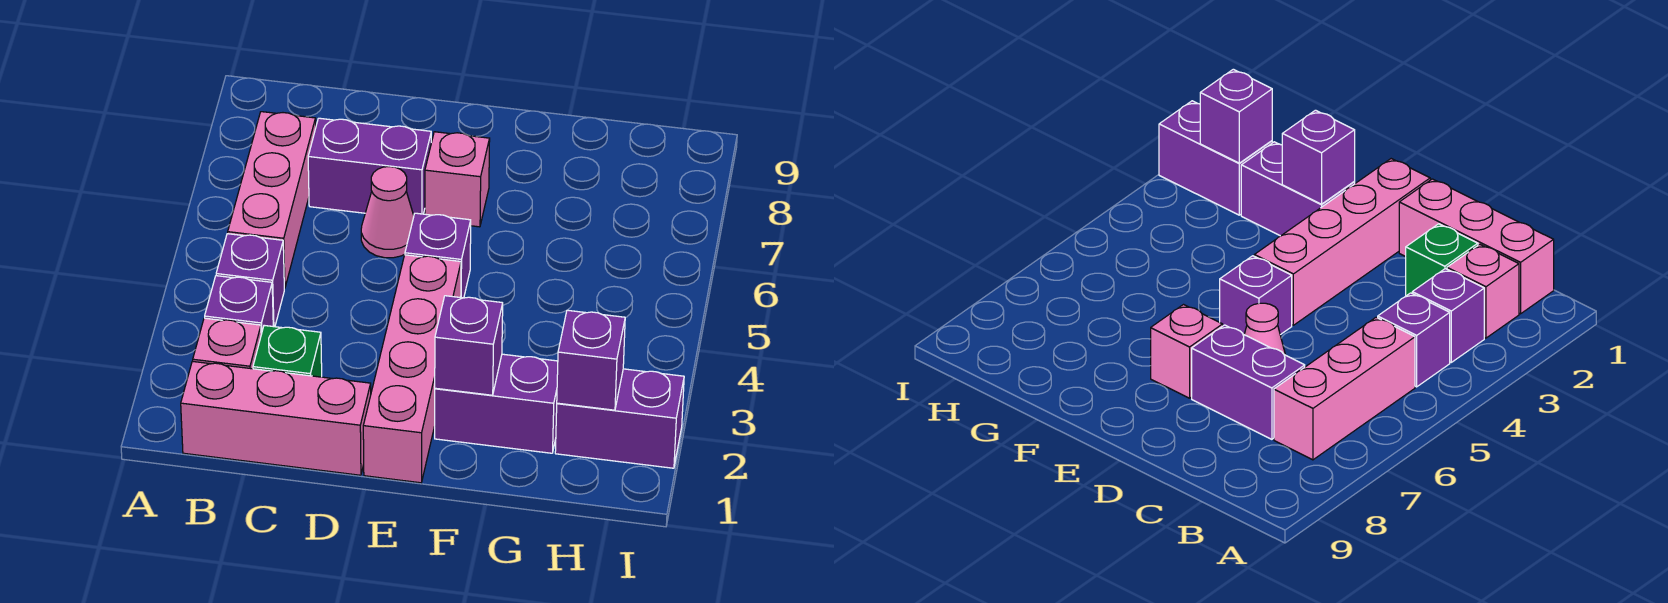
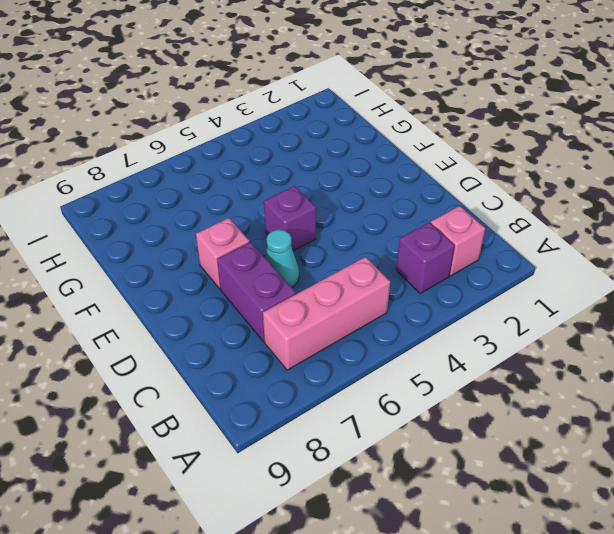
cyan 1x1 cone [265,230,299,287] -> pink 1x1 cone [361,167,414,258]
none -> pink 1x3 brick [181,361,371,475]
none -> purple 1x1 brick [216,234,284,327]
none -> green 1x1 brick [253,325,322,377]

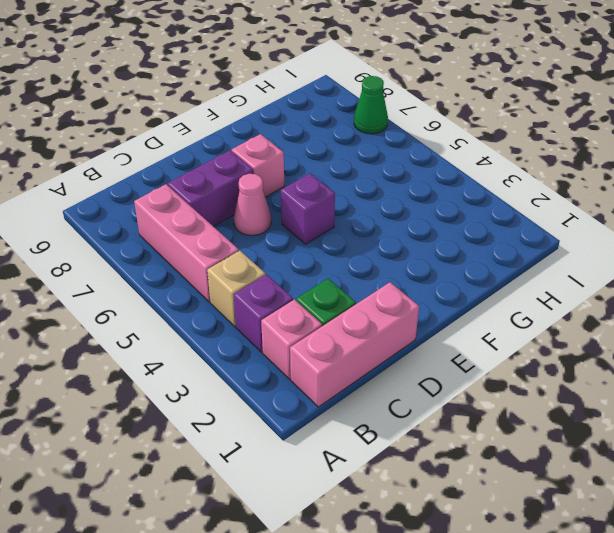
tan 1x1 brick [207,251,265,327] -> purple 1x1 brick [216,234,284,327]
green 1x1 cone [354,76,388,134] -> none
none -> pink 1x4 brick [363,255,461,483]
none -> purple 1x2 brick [435,354,558,453]
none -> purple 1x2 brick [555,369,684,468]

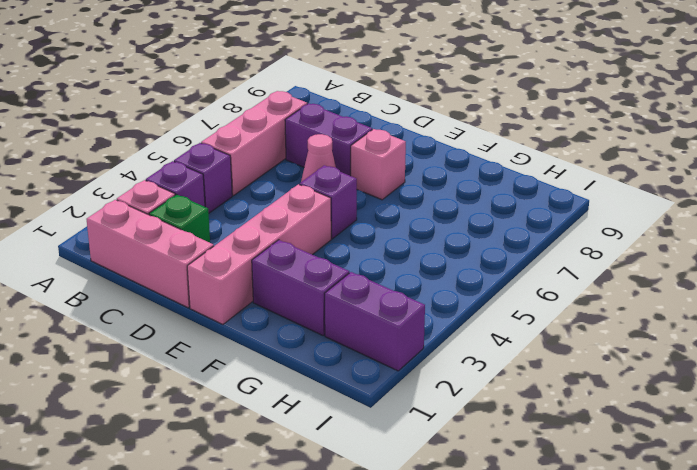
none -> purple 1x1 brick [435,296,503,395]
none -> purple 1x1 brick [557,310,625,410]

